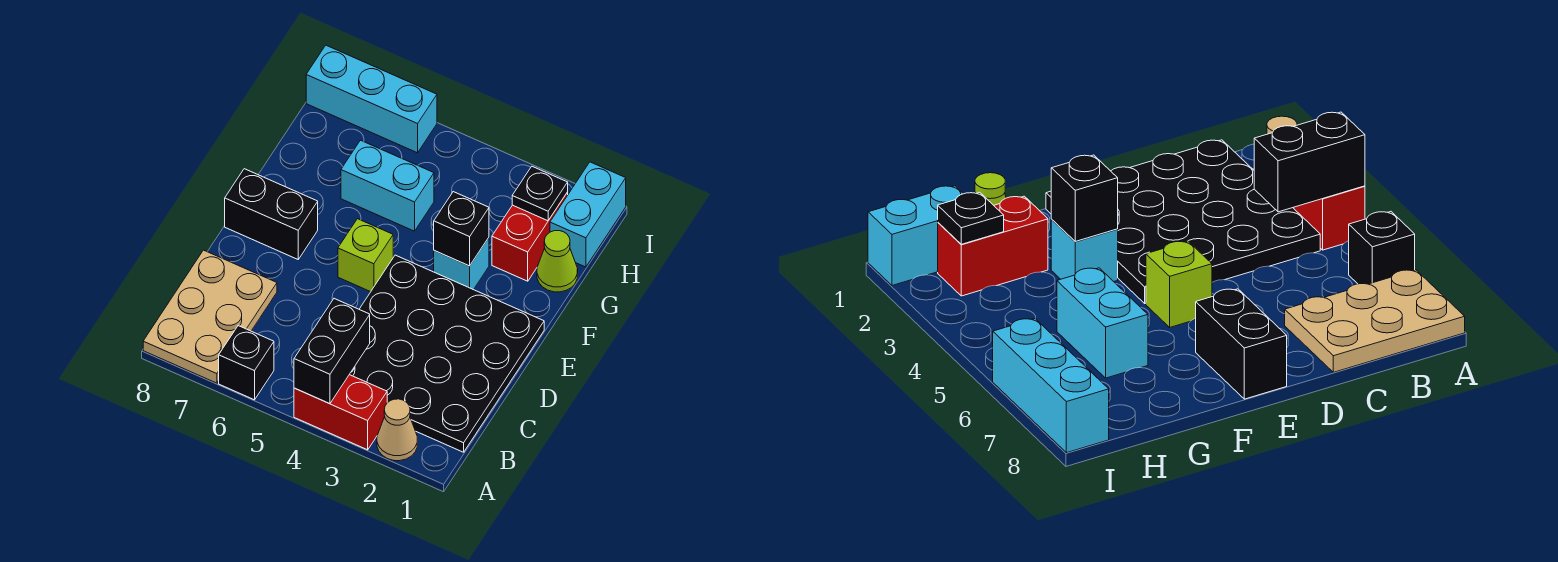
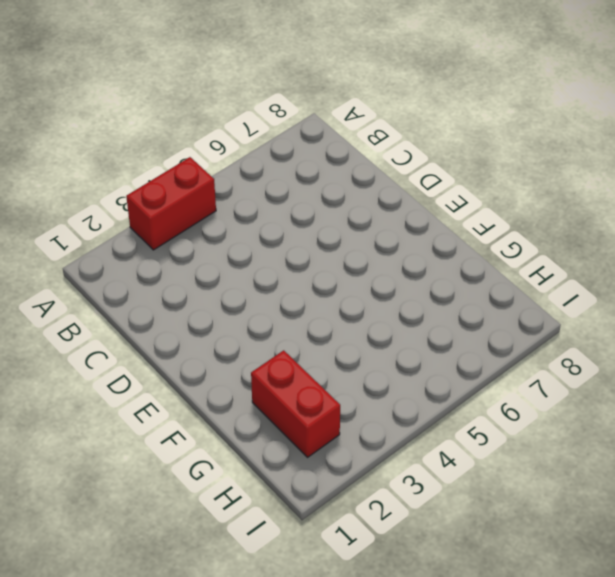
none -> tan 1x1 cone [377,399,417,461]
none -> black 1x1 brick [219,326,274,400]
none -> tan 2x3 plate [143,250,277,383]

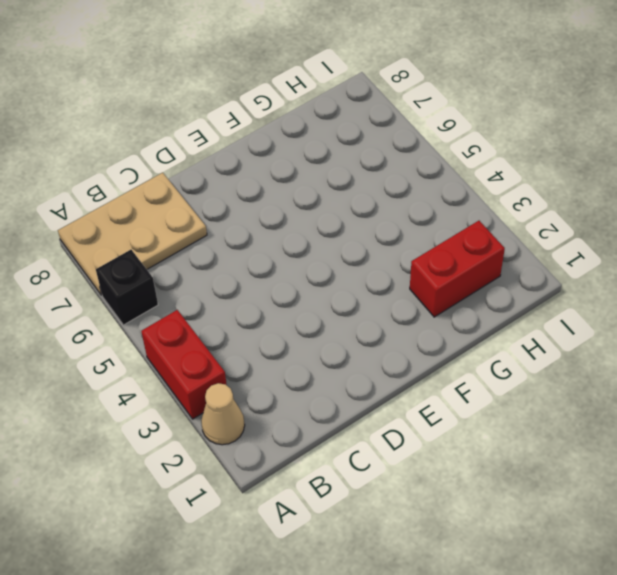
none -> black 4x4 plate [349,255,544,452]
none -> lime 1x1 brick [338,219,393,292]
none -> black 1x2 brick [225,169,318,259]

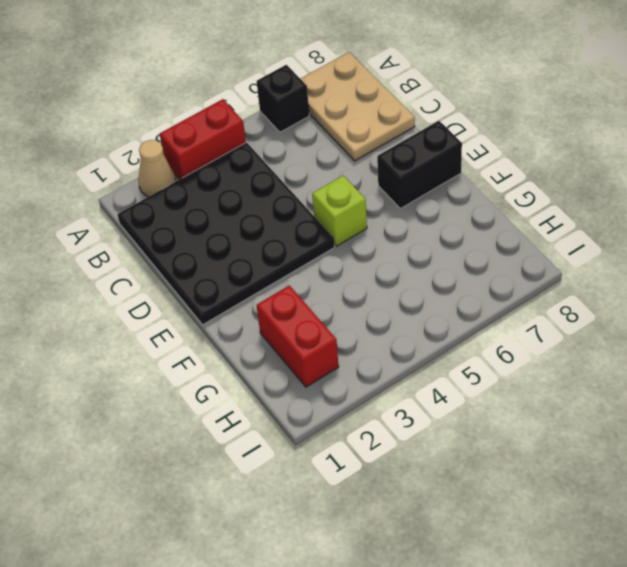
none -> cyan 1x1 brick [434,238,489,290]
none -> lime 1x1 cone [537,231,578,292]
none -> cyan 1x2 brick [341,140,434,231]

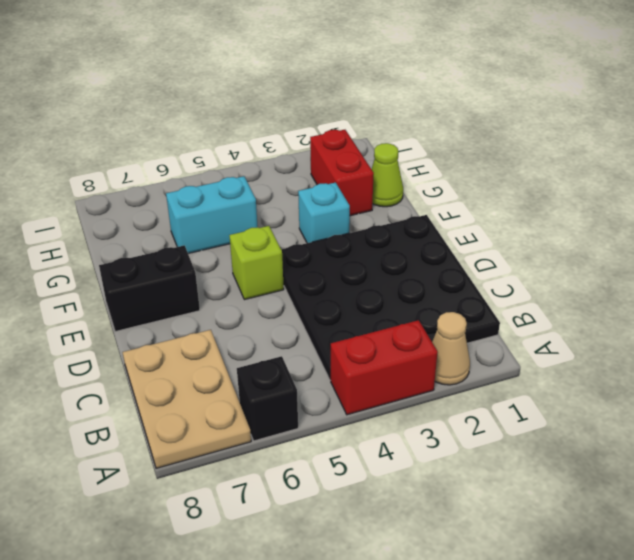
none -> cyan 1x2 brick [550,162,626,267]
none -> cyan 1x3 brick [306,45,437,153]
none -> black 1x2 brick [294,299,370,404]

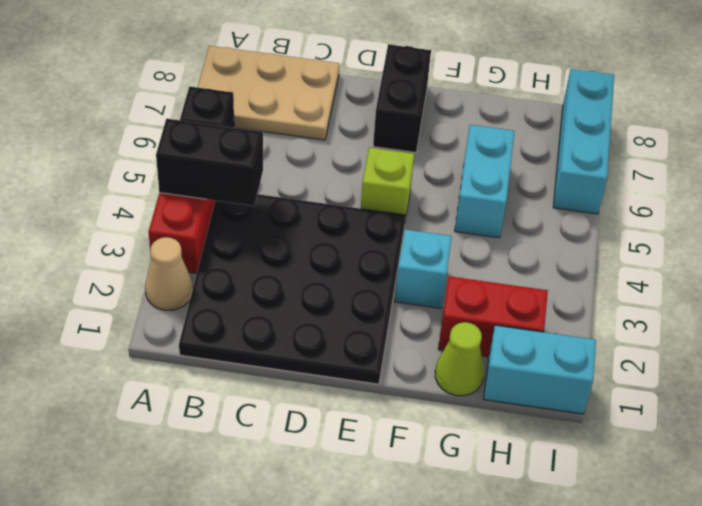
none -> black 1x1 brick [434,192,489,266]
none -> black 1x1 plate [512,167,568,221]

